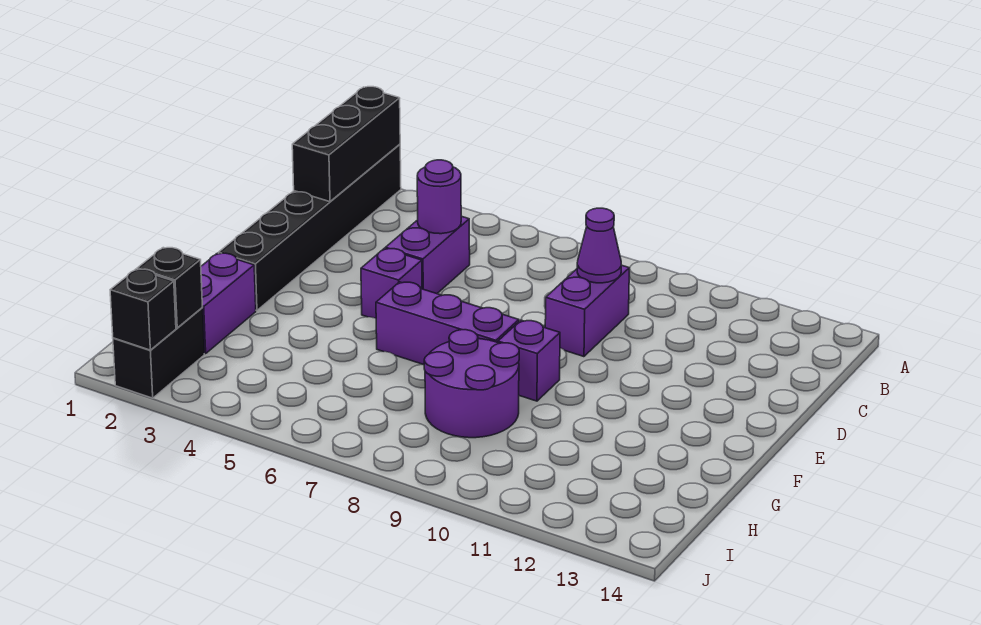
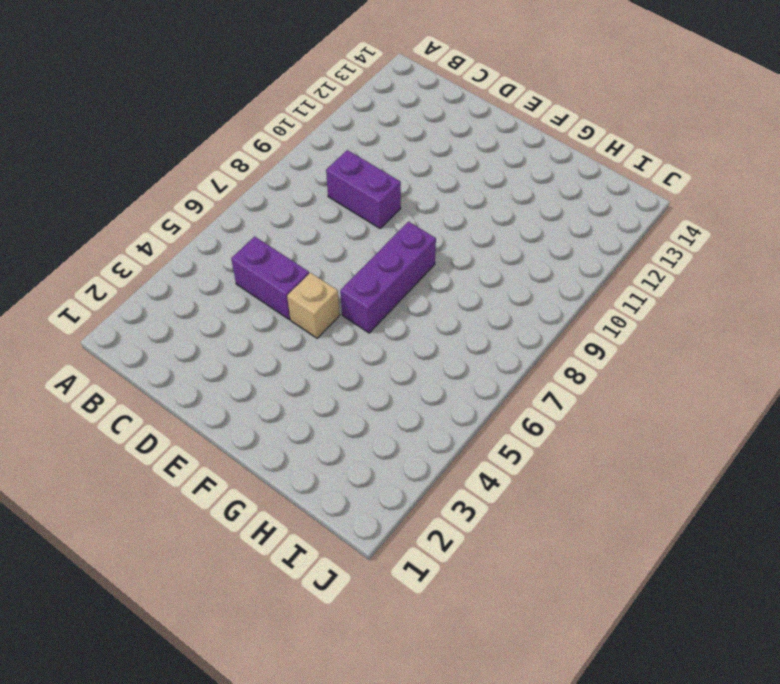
tan 1x1 brick [287,273,340,338] -> purple 1x1 brick [361,248,422,318]
none -> black 1x6 brick [219,144,401,310]
none -> purple 1x1 brick [498,320,560,401]
none -> purple 1x2 brick [201,253,256,354]

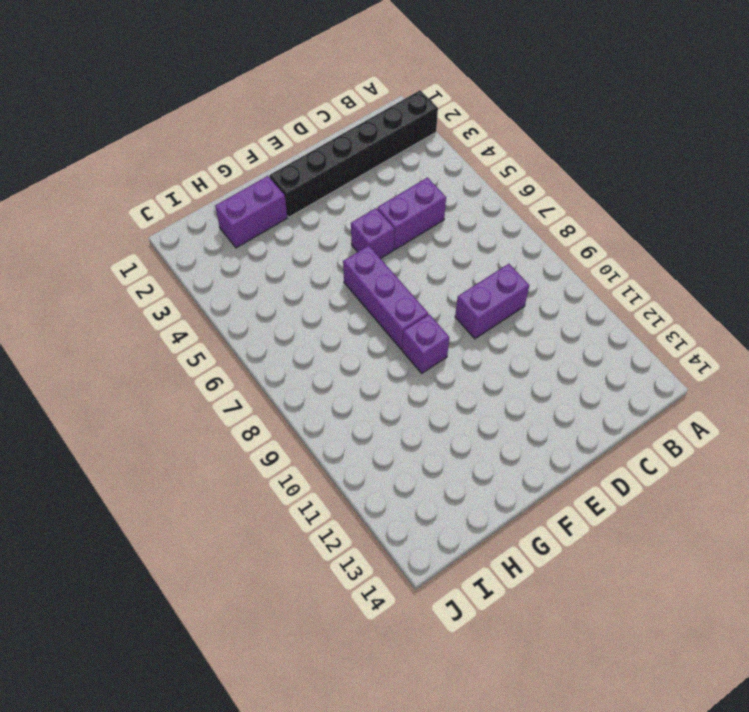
none -> purple 2x2 round brick [424,330,519,438]
none -> black 1x2 brick [113,308,204,398]
none -> black 1x3 brick [292,87,400,202]

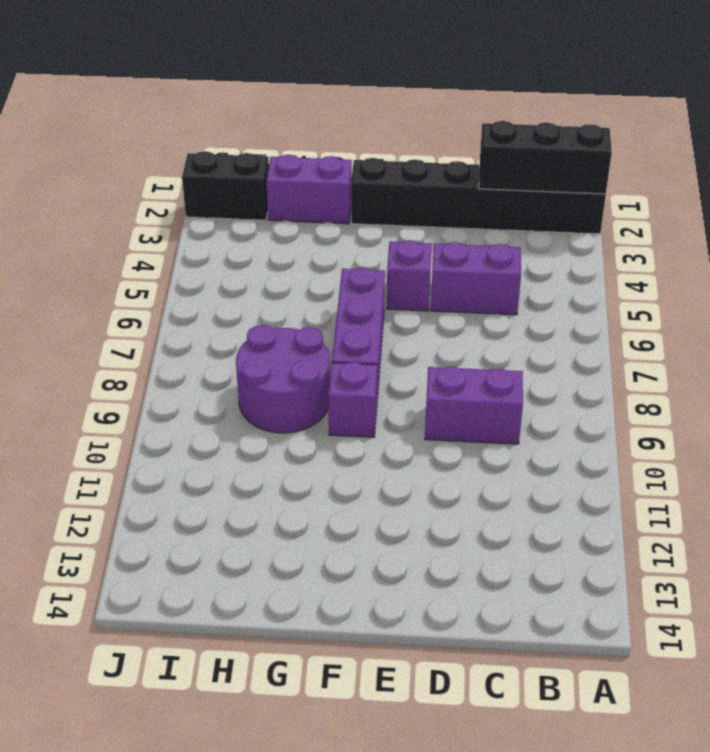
none -> purple 1x1 round brick [417,160,461,234]
none -> purple 1x1 cone [577,208,621,283]
none -> black 1x1 brick [137,248,202,328]

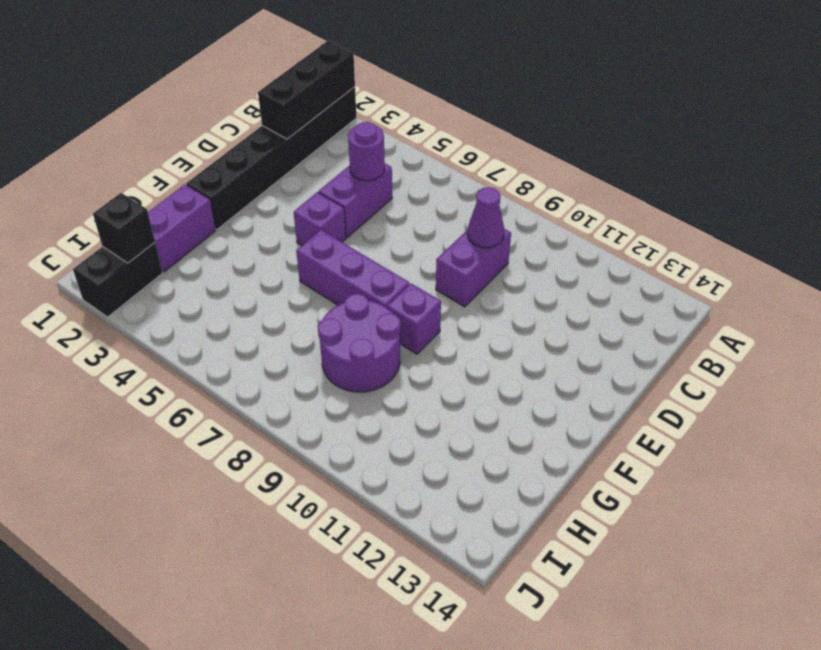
none -> black 1x1 brick [110,269,176,350]

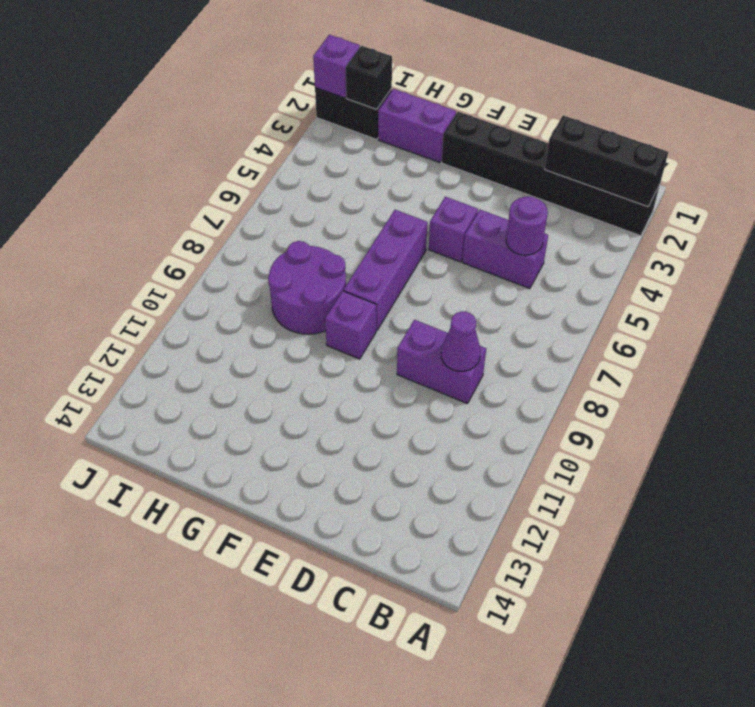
purple 1x1 brick [313,35,360,98] -> black 1x1 brick [110,269,176,350]

